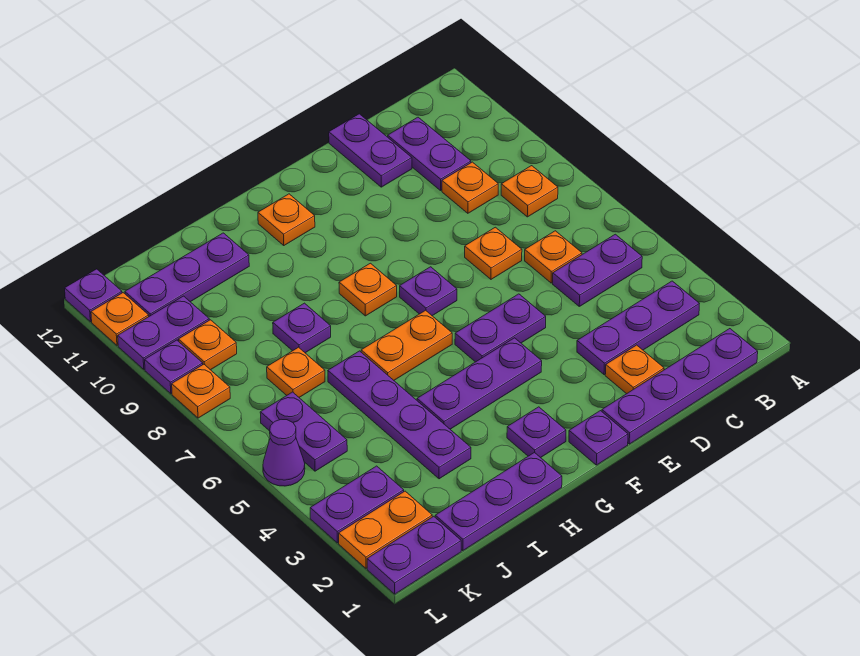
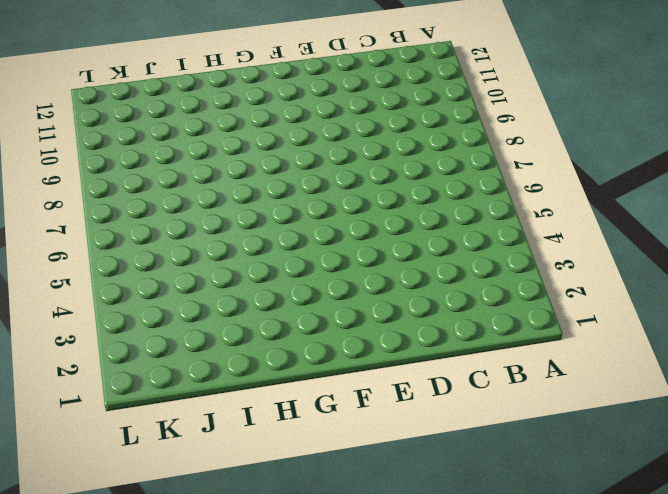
none -> purple 1x4 plate [602,329,758,444]
none -> purple 1x3 plate [577,281,699,375]
none -> purple 1x2 plate [553,234,642,306]
none -> orange 1x1 plate [501,166,558,217]

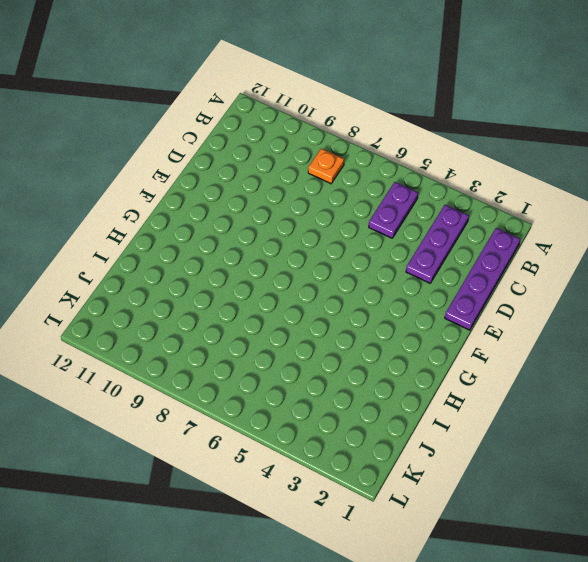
none -> orange 1x1 plate [525,231,582,283]
none -> orange 1x1 plate [442,162,498,213]
none -> purple 1x2 plate [388,117,471,190]
none -> orange 1x1 plate [605,345,664,394]

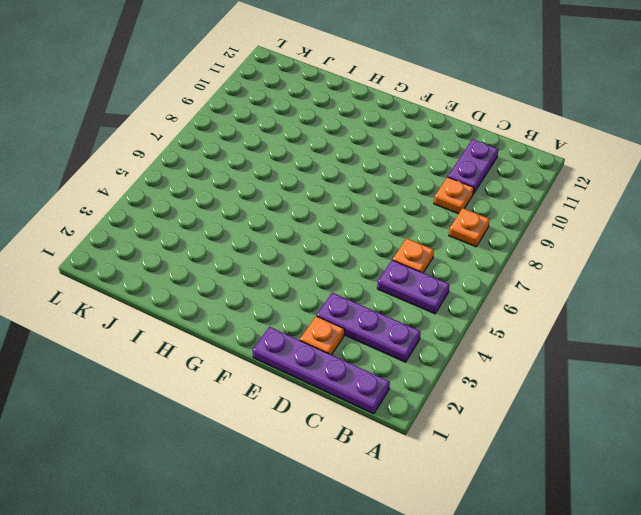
none -> orange 1x1 plate [465,227,522,279]
none -> purple 1x2 plate [329,114,412,187]
none -> purple 1x2 plate [455,294,546,362]
none -> purple 1x1 plate [569,411,628,465]

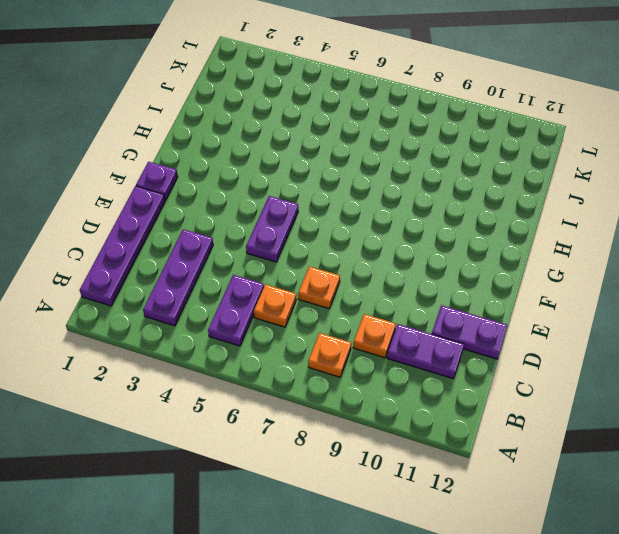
none -> orange 1x1 plate [605,345,664,394]
none -> purple 1x3 plate [417,338,542,429]
none -> purple 1x1 plate [400,267,457,316]
none -> purple 1x1 plate [507,407,566,458]

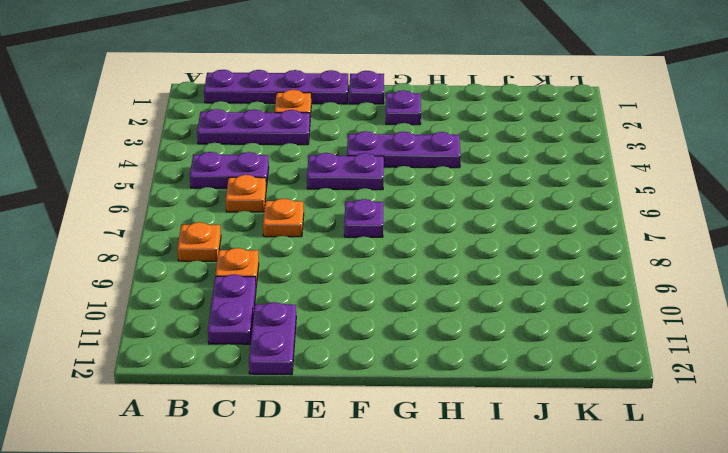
none -> orange 1x2 plate [361,310,452,380]
none -> orange 1x1 plate [339,263,397,316]
none -> orange 1x1 plate [258,194,315,245]
none -> purple 1x3 plate [435,452,562,551]

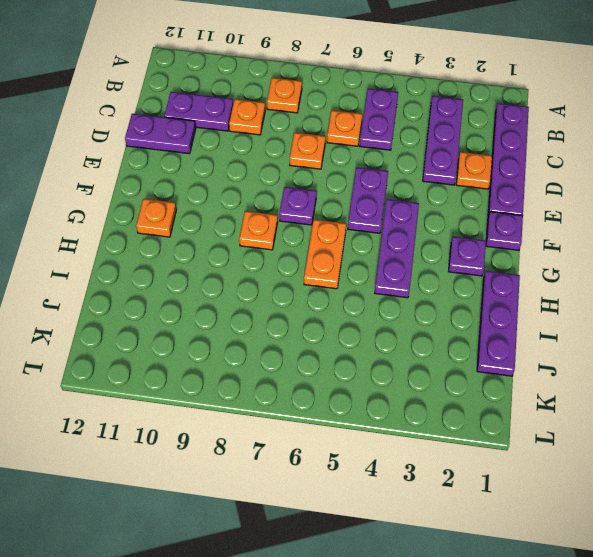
none -> purple 1x4 plate [328,351,471,479]
none -> purple 1x1 plate [273,303,331,353]
none -> purple 1x3 plate [125,233,249,316]
none -> orange 1x1 plate [267,347,325,397]

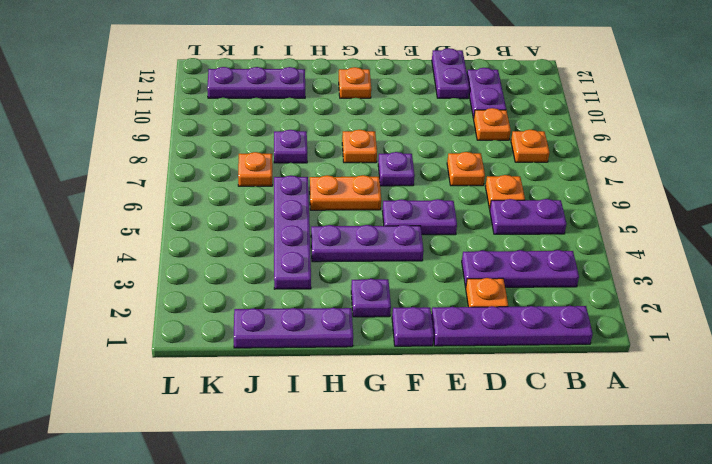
none -> purple 1x2 plate [367,516,461,594]
none -> orange 1x2 plate [339,491,432,568]
none -> purple 1x2 plate [310,466,404,543]
none -> purple 1x2 plate [260,392,347,471]

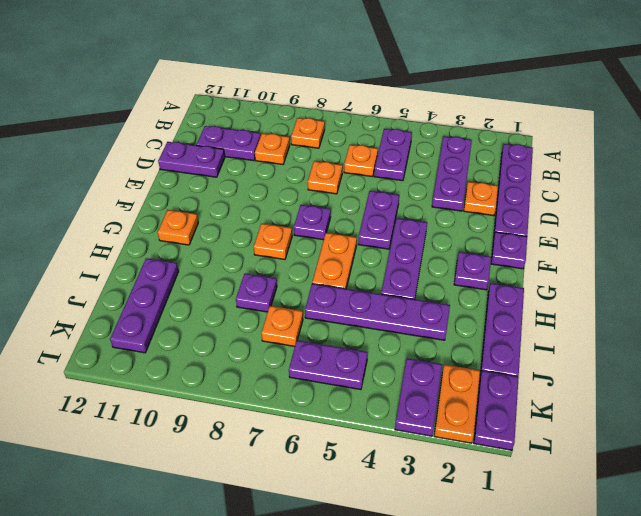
none -> orange 1x1 plate [178,320,237,370]
none -> purple 1x2 plate [118,296,209,369]
none -> purple 1x1 cone [263,419,305,486]
none -> orange 1x1 plate [172,364,230,418]

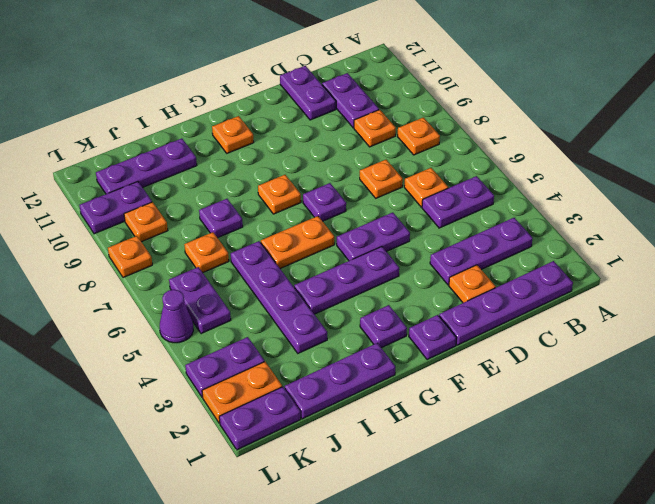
none -> purple 1x1 plate [145,340,203,394]
none -> orange 1x1 plate [91,293,149,345]
none -> purple 1x1 plate [65,269,122,322]

